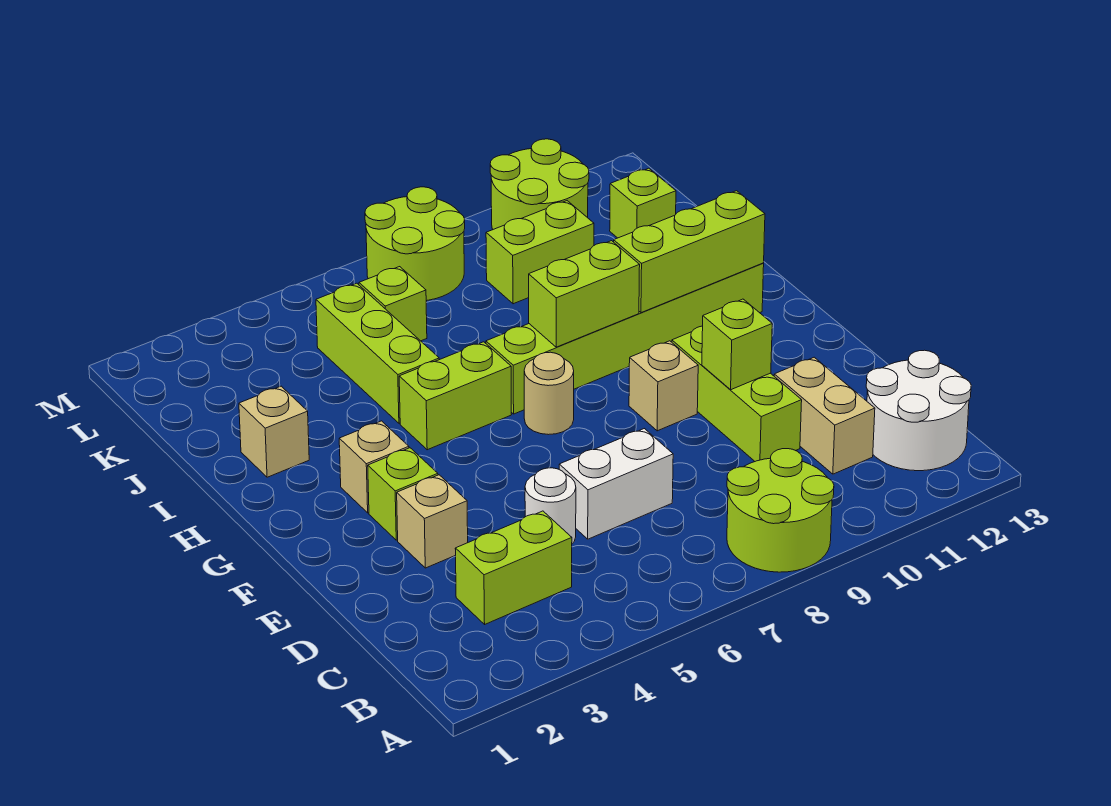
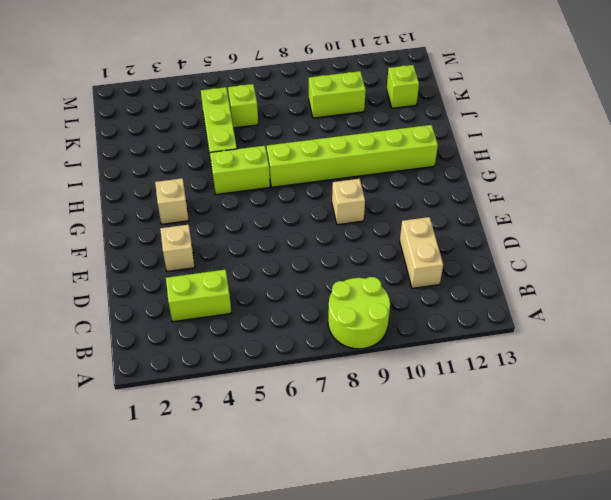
none -> white 2x2 round brick [866,350,971,471]
none -> white 1x1 round brick [525,468,576,544]
none -> white 1x2 brick [559,429,673,539]

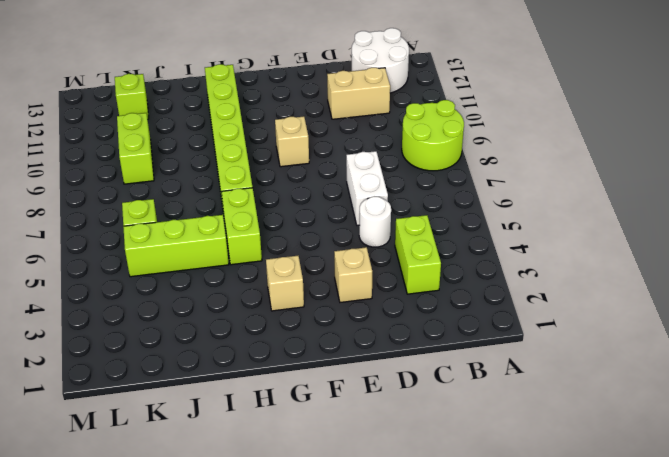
none -> lime 1x3 brick [672,326,802,461]
none -> lime 1x1 brick [368,448,438,540]
none -> tan 1x1 round brick [524,352,574,435]

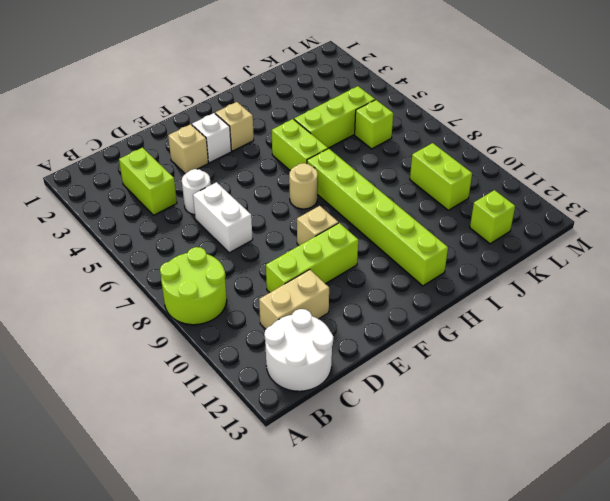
white 1x1 brick [192,113,231,163] -> lime 1x1 brick [368,448,438,540]
none -> tan 1x1 brick [239,386,309,477]
none -> lime 2x2 round brick [365,187,465,301]
none -> lime 2x2 round brick [490,139,589,229]

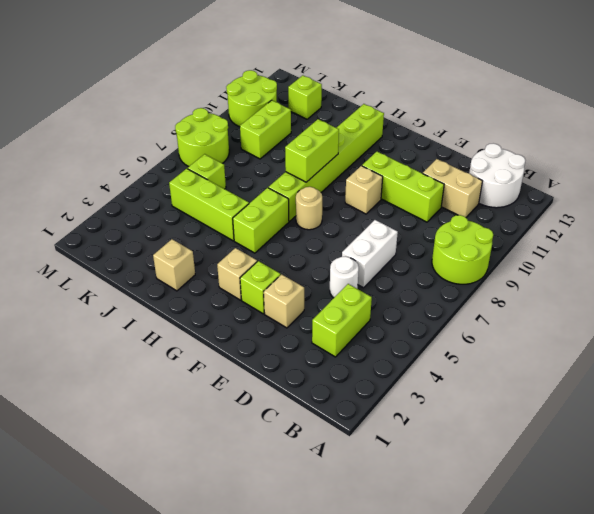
none -> lime 1x1 brick [702,299,772,390]
none -> lime 1x3 brick [614,191,765,313]

